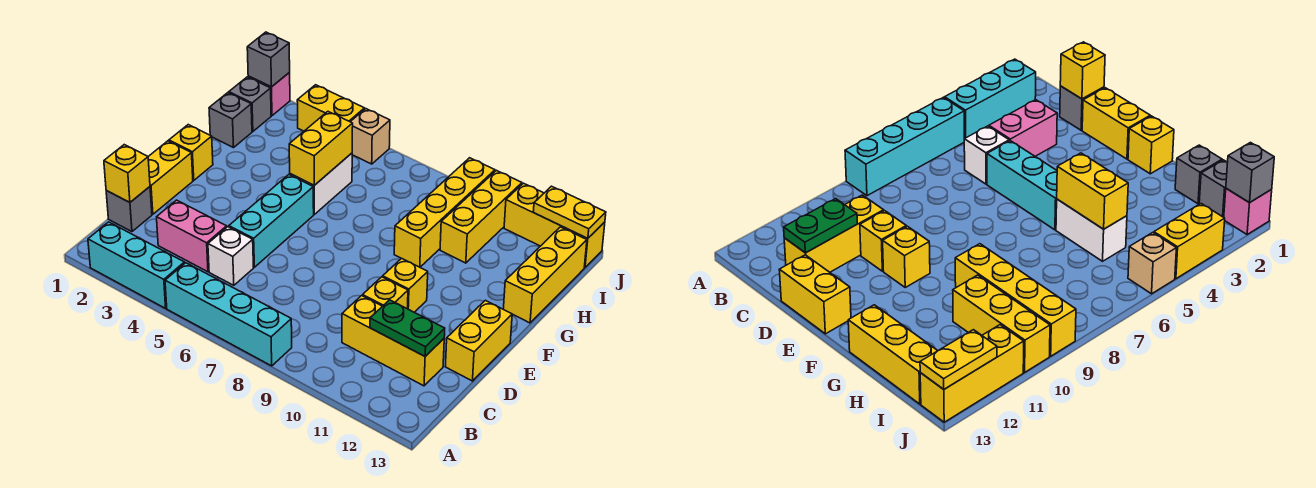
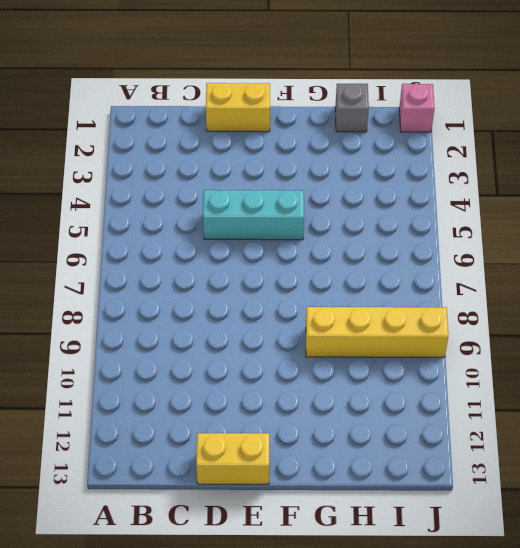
none -> cyan 1x3 brick [88,222,184,308]
none -> cyan 1x4 brick [165,263,292,366]
none -> grey 1x1 brick [106,187,152,232]

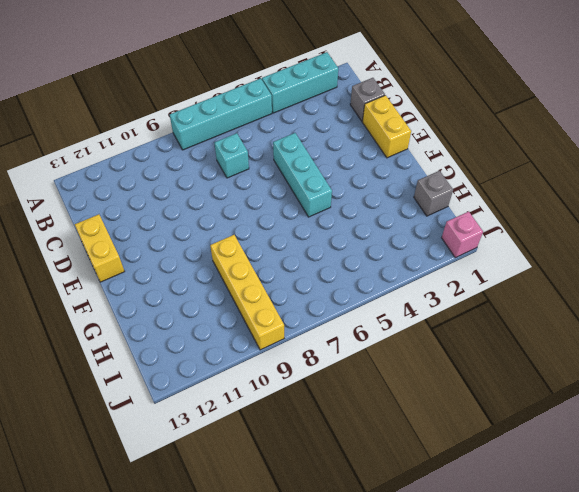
cyan 1x1 brick [214,133,249,178] -> none
none -> pink 1x2 brick [157,200,227,272]
none -> white 1x1 brick [208,227,254,285]
none -> yellow 1x3 brick [342,296,444,386]

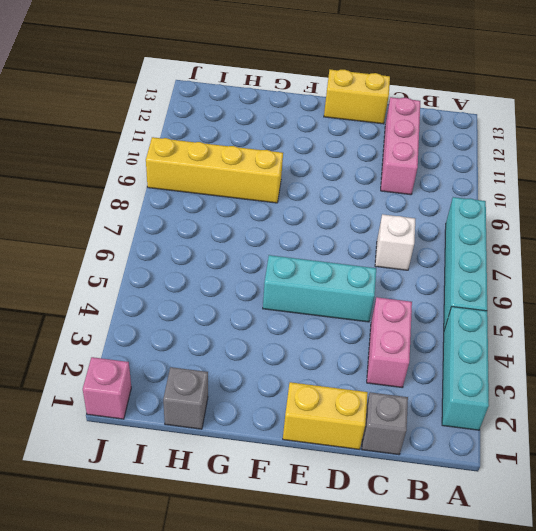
white 1x1 brick [375,214,415,270] -> white 1x1 brick moved to [208,227,254,285]
pink 1x3 brick [381,97,420,195] -> yellow 1x3 brick [342,296,444,386]
none -> yellow 1x1 brick [363,277,408,309]
none -> yellow 1x1 brick [383,258,428,312]
none -> yellow 1x1 brick [169,125,213,180]

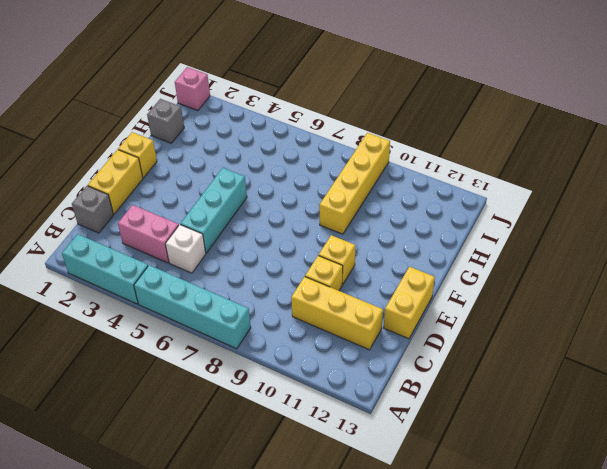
none -> white 1x2 brick [290,153,352,214]
none -> yellow 1x3 brick [503,227,587,323]
none -> yellow 1x3 brick [440,170,522,263]

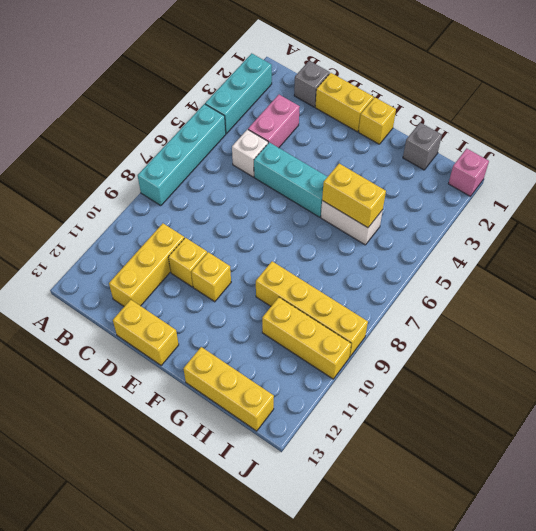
none -> grey 1x1 brick [229,77,271,131]
none -> yellow 1x2 brick [297,85,365,131]
none -> tan 1x1 brick [351,109,390,164]

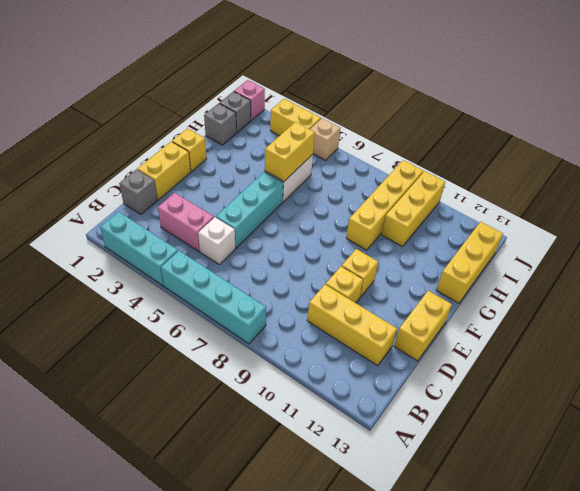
none -> yellow 1x3 brick [504,183,605,268]
none -> yellow 1x1 brick [104,145,150,203]
none -> green 1x2 plate [370,300,445,356]

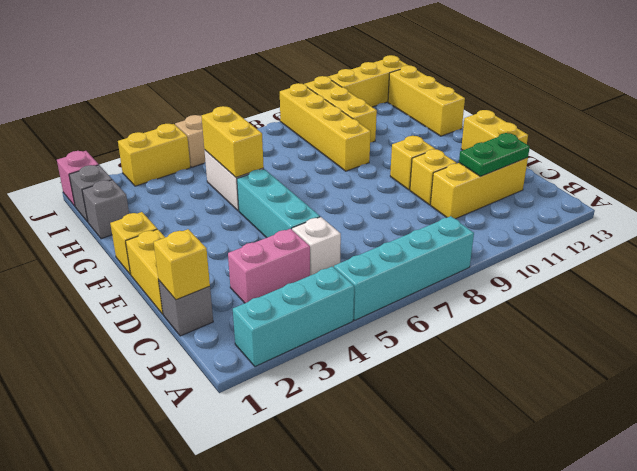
none -> grey 1x1 brick [247,32,290,87]
none -> yellow 1x2 plate [533,186,606,239]

